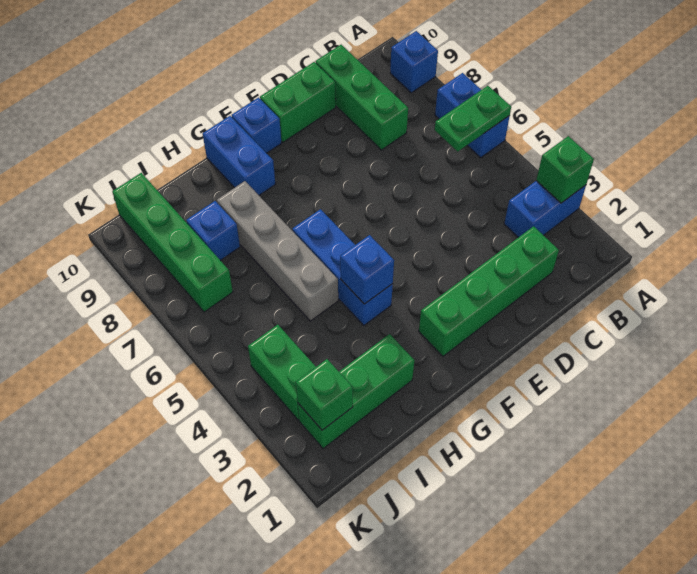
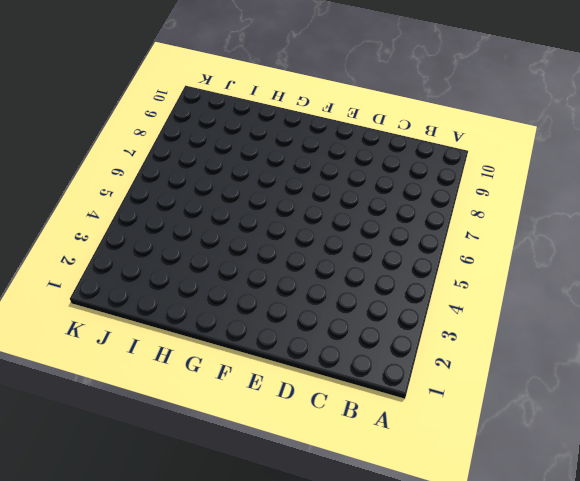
none -> blue 1x2 brick [504,181,586,237]
none -> blue 1x2 brick [435,73,510,158]
none -> blue 1x1 brick [390,31,438,93]

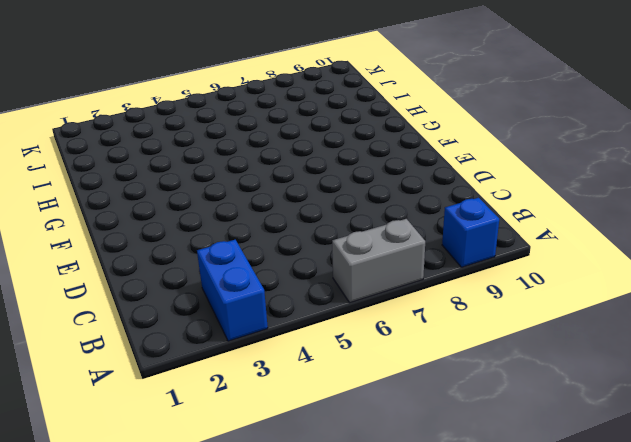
grey 1x2 brick [332,219,425,303] -> blue 1x2 brick [435,73,510,158]
none -> green 1x4 brick [419,226,559,356]
none -> green 1x3 brick [315,45,408,150]
none -> green 1x2 brick [260,62,336,142]

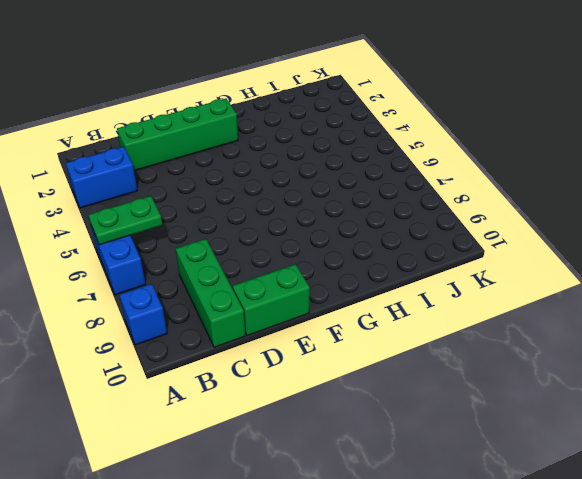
none -> blue 1x1 brick [232,98,282,153]
none -> blue 1x3 brick [292,209,393,326]
none -> blue 1x2 brick [203,116,275,195]

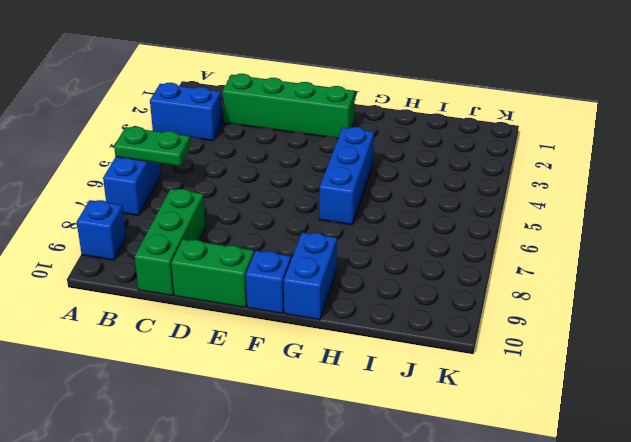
none -> green 1x3 brick [298,334,414,449]
none -> grey 1x4 brick [217,181,338,321]
none -> blue 1x1 brick [186,201,240,261]

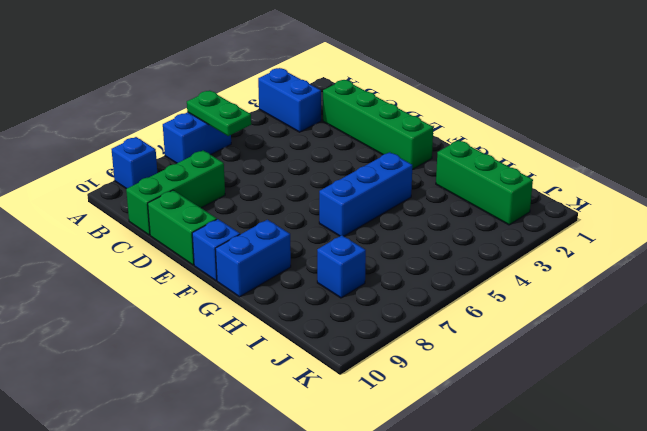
none -> grey 1x4 brick [217,181,338,321]
none -> green 1x2 brick [248,325,316,420]
none -> green 1x4 brick [112,173,233,312]

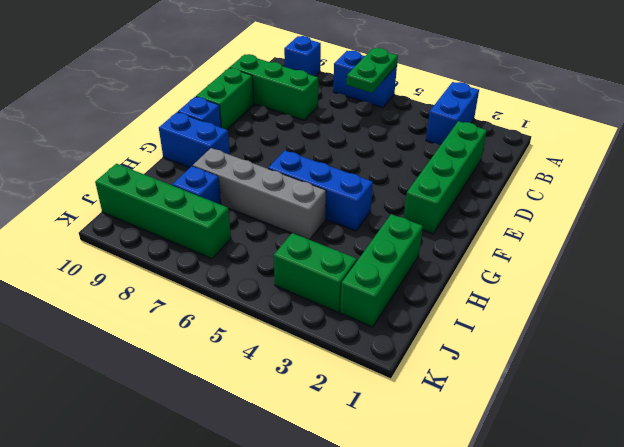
none -> green 1x1 brick [536,136,594,203]
none -> blue 1x1 brick [340,235,394,304]
none -> green 1x1 brick [296,359,353,430]

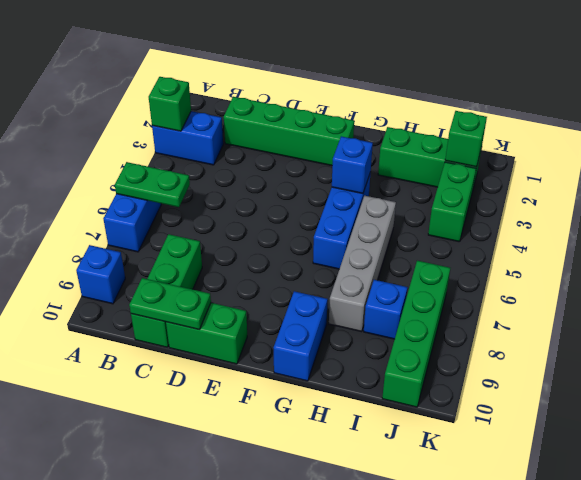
green 1x2 plate [129,278,211,329] -> none
none -> blue 1x1 brick [232,98,282,153]

